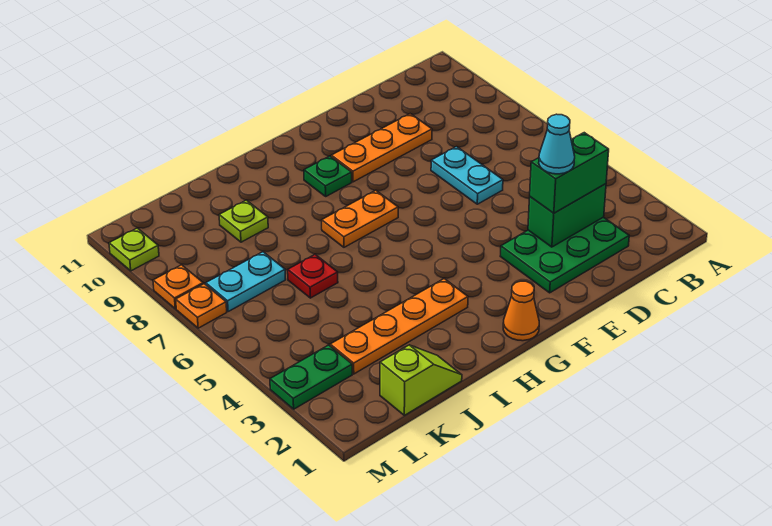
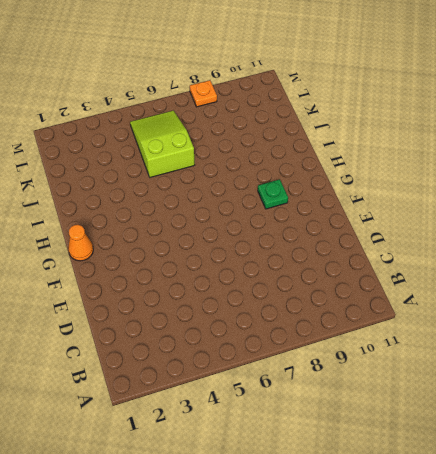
lime 2x3 slope [130,111,195,177] -> red 1x1 plate [288,255,338,298]
none -> green 2x3 plate [500,217,629,293]
none -> cyan 1x2 plate [431,147,503,204]
none -> orange 1x3 plate [331,114,432,182]

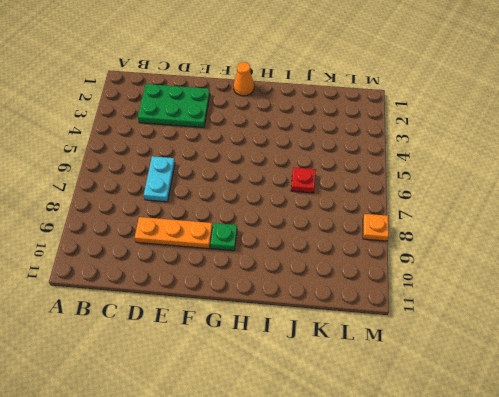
none -> orange 1x2 plate [322,190,398,247]
none -> orange 1x4 plate [330,279,468,374]
none -> lime 1x2 slope [380,345,462,415]

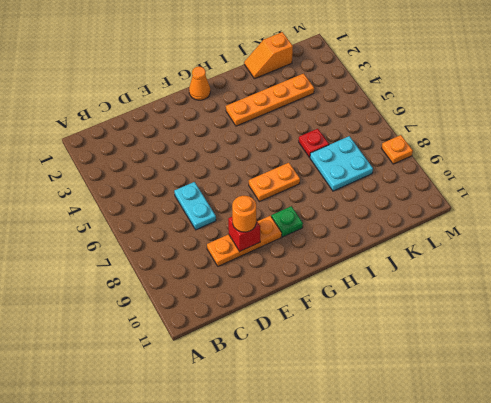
red 1x1 brick [228,217,260,251] -> none
orange 1x1 round brick [232,196,256,232] -> none
orange 1x2 slope [244,32,293,79] -> lime 1x2 slope [380,345,462,415]
cyan 2x2 plate [310,136,373,191] -> cyan 1x2 plate [206,252,286,311]
none -> green 2x3 plate [500,217,629,293]
none -> lime 1x1 plate [219,200,268,242]
none -> green 1x2 plate [270,345,352,409]

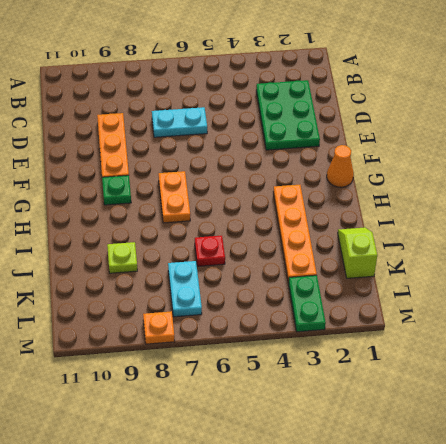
none -> orange 1x1 plate [176,284,227,328]
none -> lime 1x1 plate [109,228,159,271]
none -> green 1x2 brick [528,184,606,247]

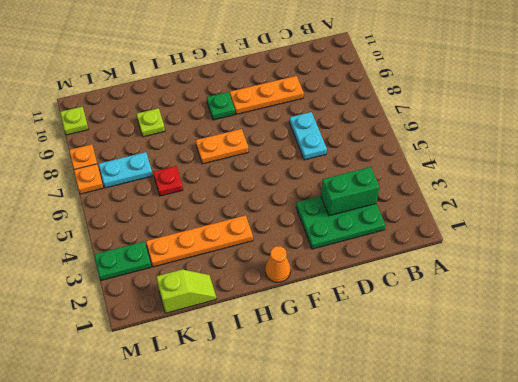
none -> green 1x2 brick [530,133,609,213]
none -> cyan 1x1 cone [539,114,575,174]

